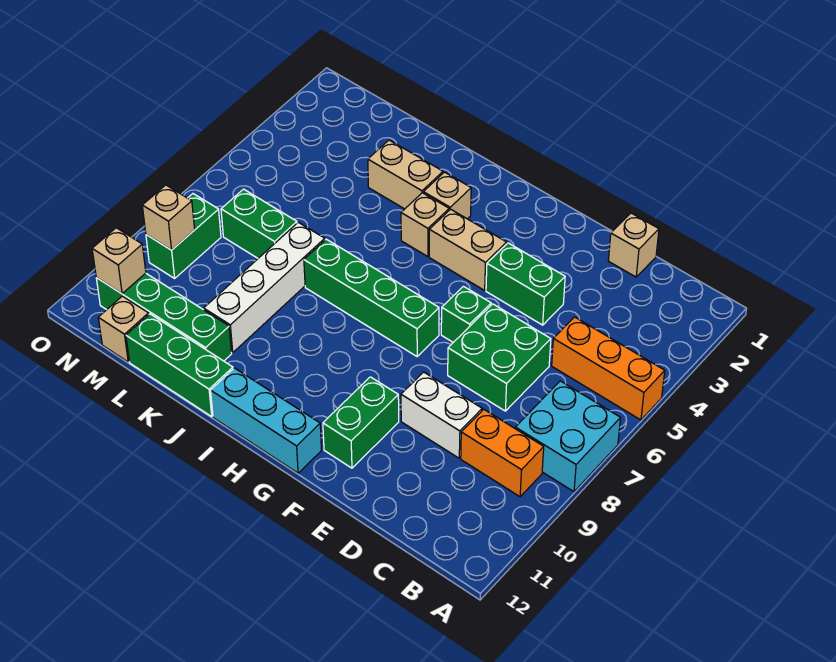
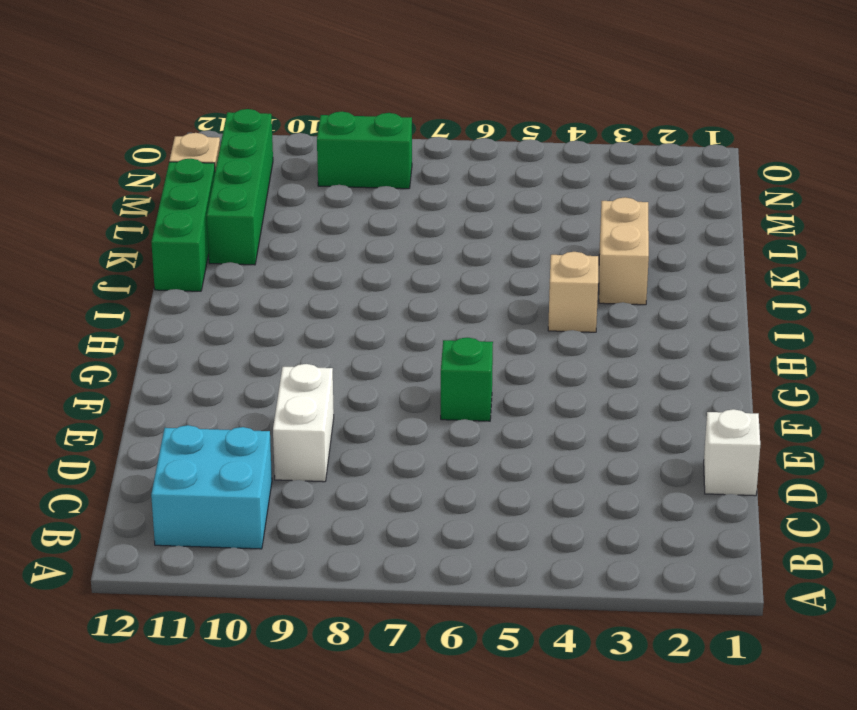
cyan 2x2 brick [151,425,272,549] -> cyan 2x2 brick moved to [515,381,620,492]
white 1x1 brick [704,409,760,496] -> tan 1x1 brick [608,213,659,277]
none -> orange 1x3 brick [552,317,665,420]
none -> orange 1x2 brick [461,409,544,497]
none -> green 2x2 brick [448,304,551,411]

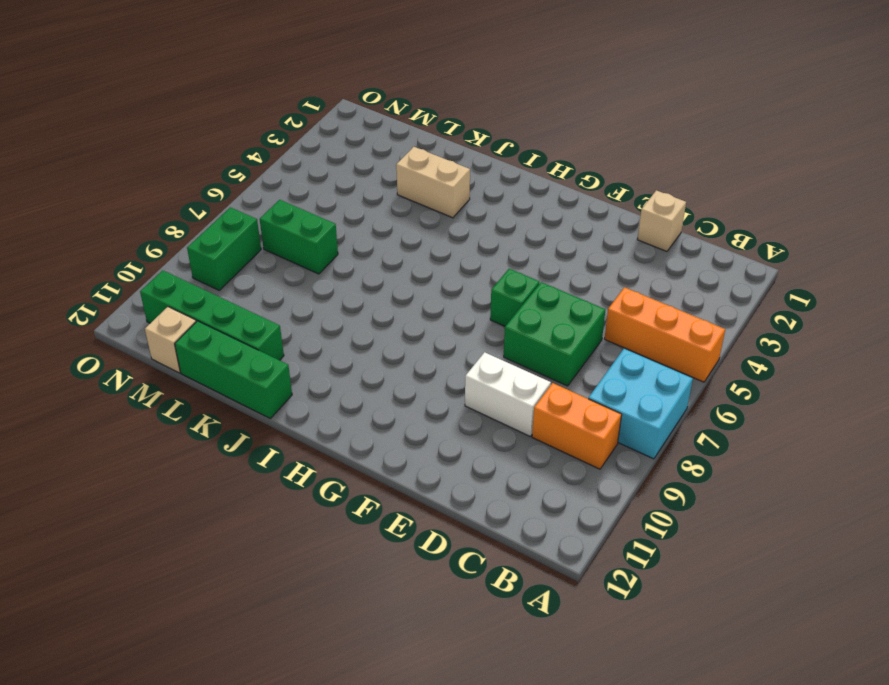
none -> green 1x2 brick [486,243,565,325]
none -> green 1x2 brick [323,377,399,468]
none -> tan 1x2 brick [429,209,507,290]

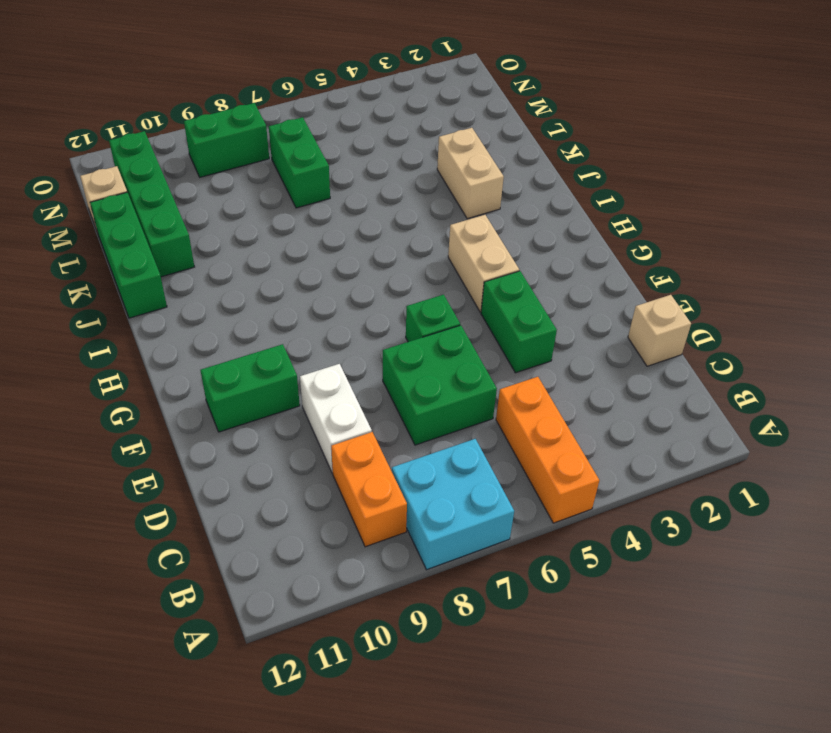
none -> green 1x4 brick [304,239,439,356]
none -> cyan 1x3 brick [211,368,322,473]
none -> tan 1x1 brick [423,172,471,219]

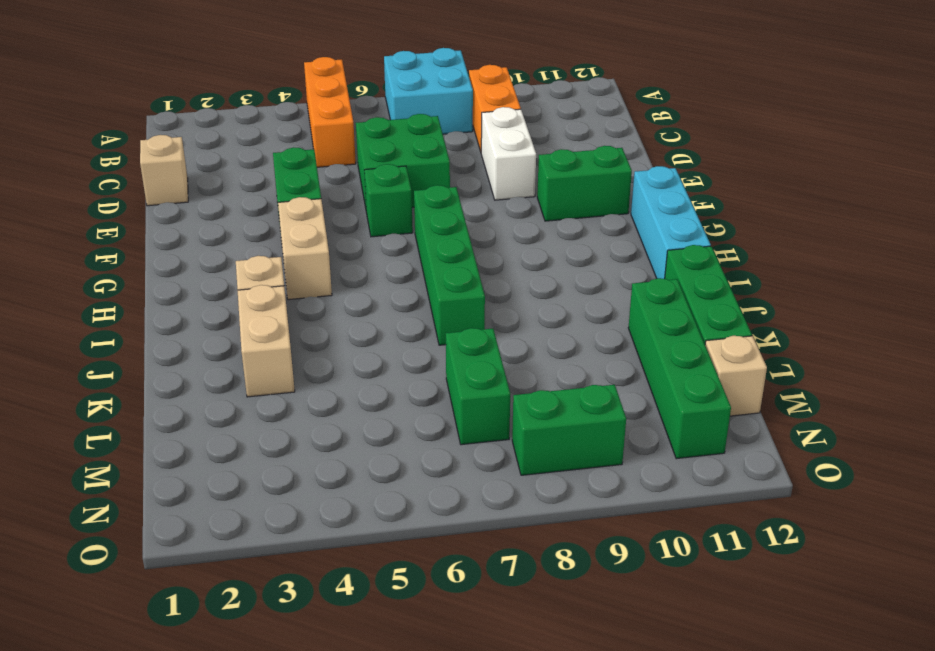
none -> tan 1x1 brick [401,193,449,257]
none -> white 1x4 brick [204,222,325,353]
none -> tan 1x1 brick [142,185,195,250]

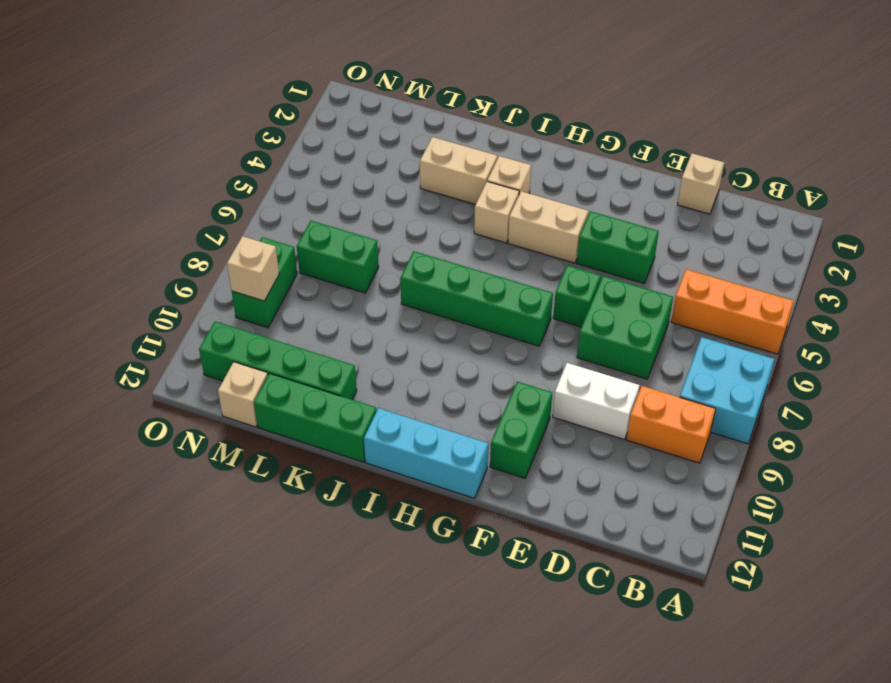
none -> white 1x4 brick [204,222,325,353]
none -> tan 1x1 brick [92,228,146,294]

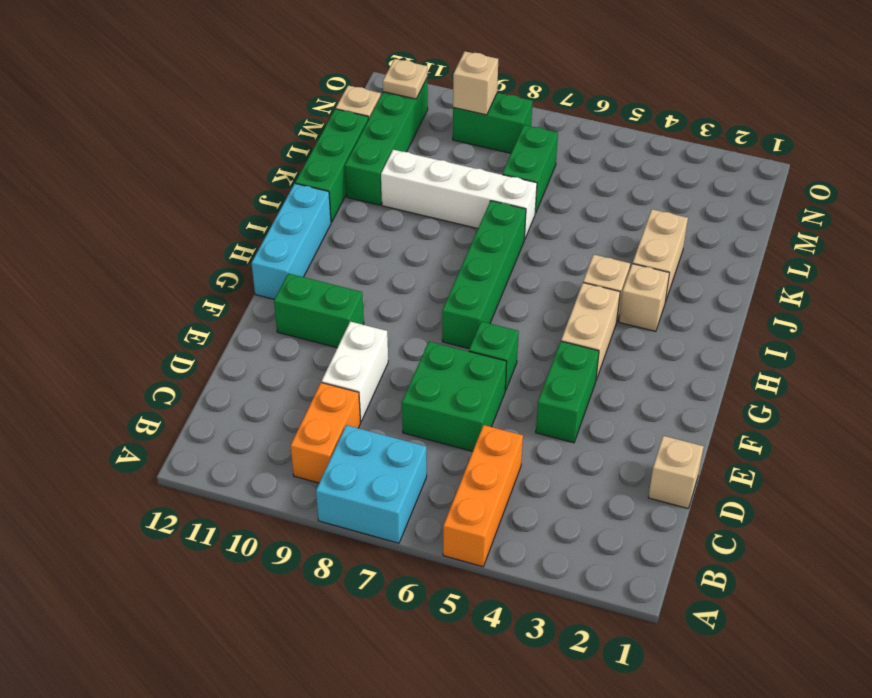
tan 1x1 plate [383,59,427,99] -> tan 1x1 brick [92,228,146,294]

